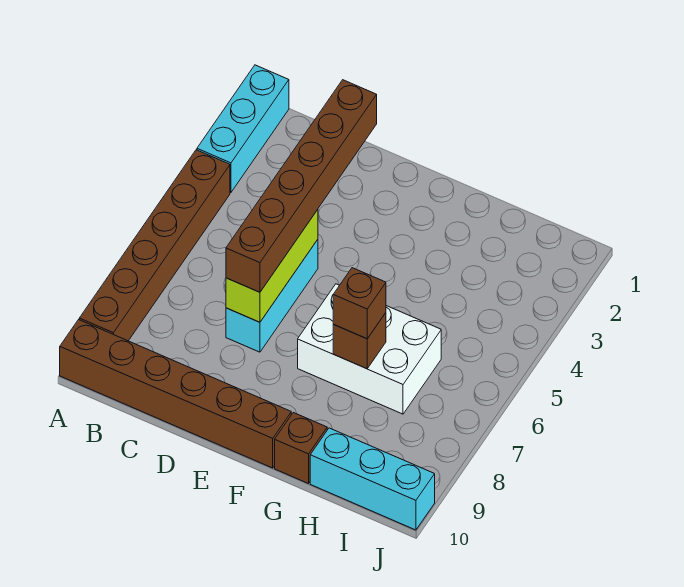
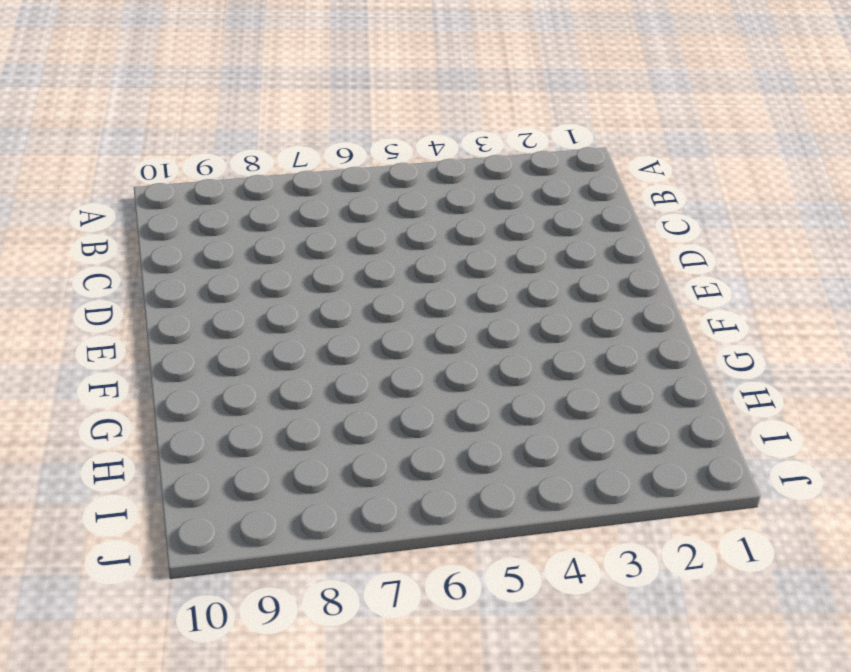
none -> cyan 1x3 brick [197,65,289,193]
none -> brown 1x6 brick [79,150,230,341]

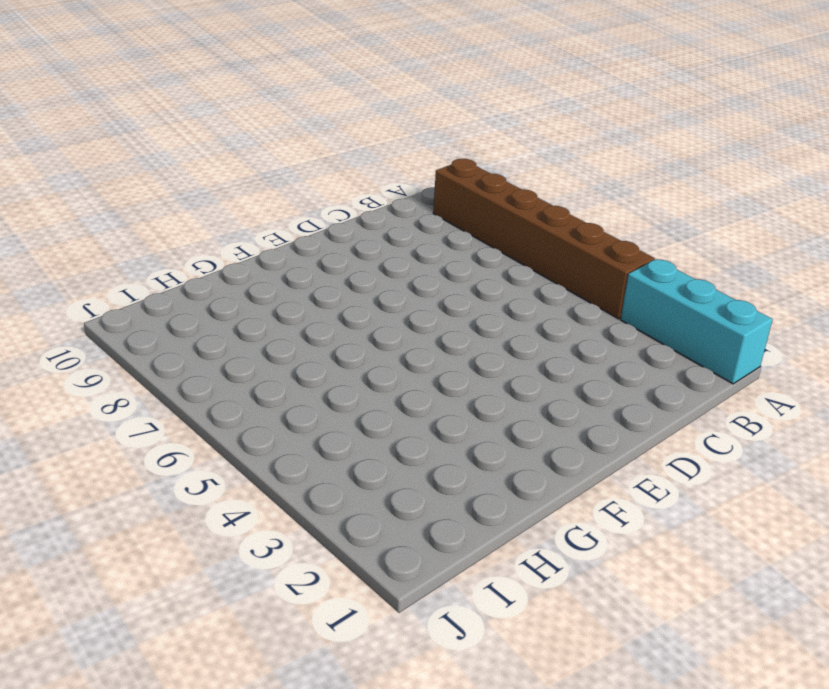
none -> brown 1x6 brick [60,320,291,468]
none -> cyan 1x3 brick [226,240,318,352]

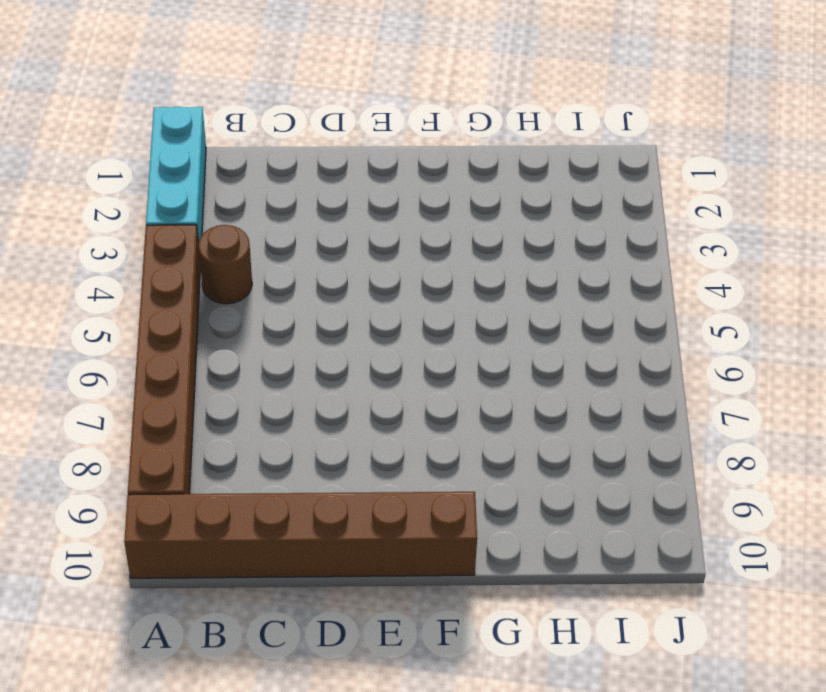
brown 1x1 round brick [198,225,252,304] -> none
none -> cyan 1x3 brick [226,240,318,352]
none -> white 2x3 brick [298,284,441,414]

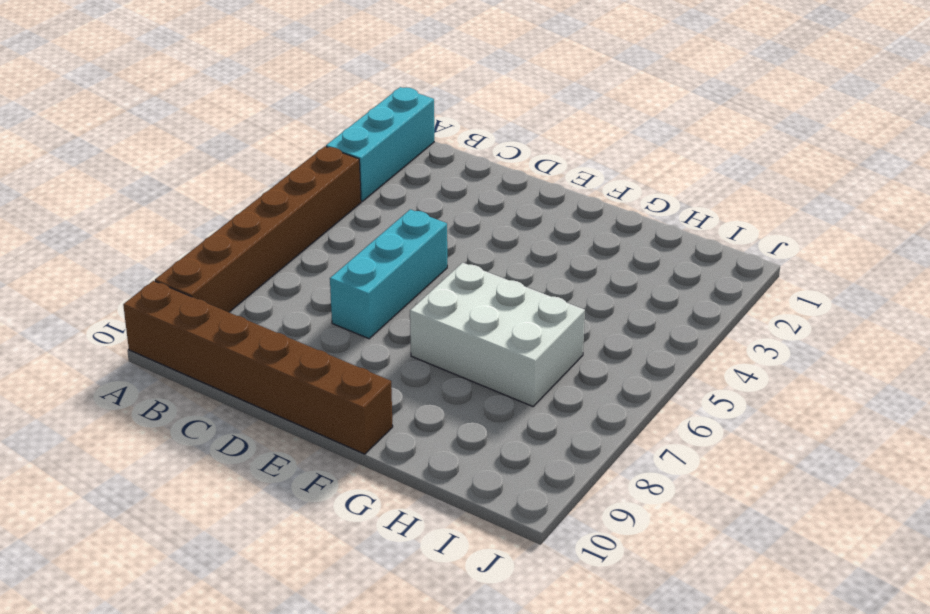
none -> brown 1x1 brick [275,413,327,484]
none -> cyan 1x3 brick [310,428,435,530]

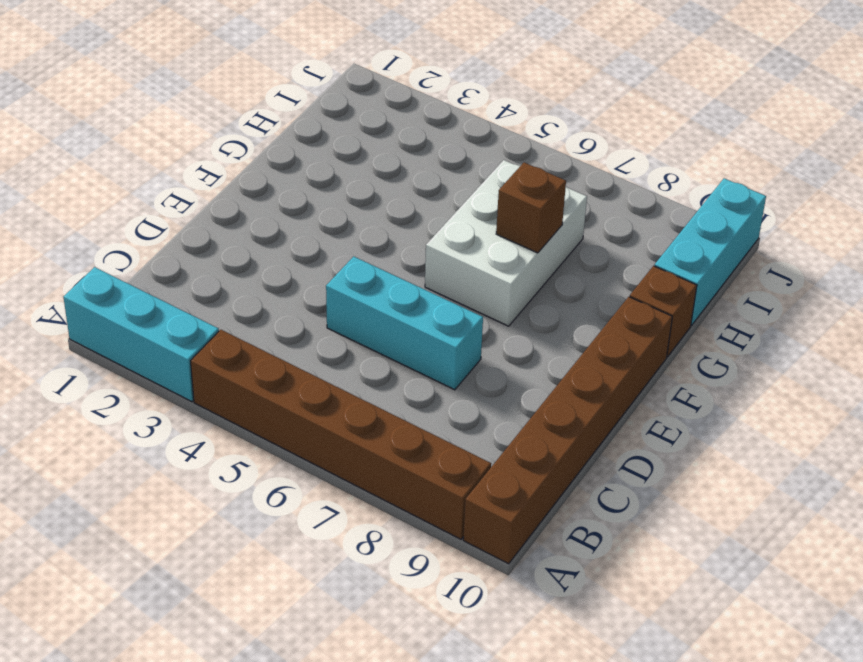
none -> lime 1x3 brick [226,210,318,322]
none -> brown 1x6 brick [226,80,377,292]

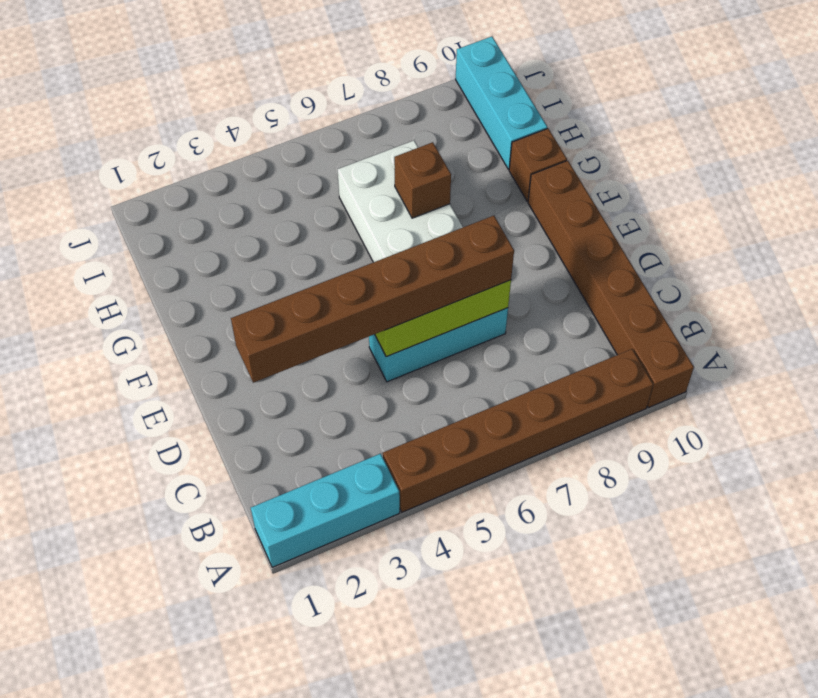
none -> brown 1x1 brick [333,268,386,339]

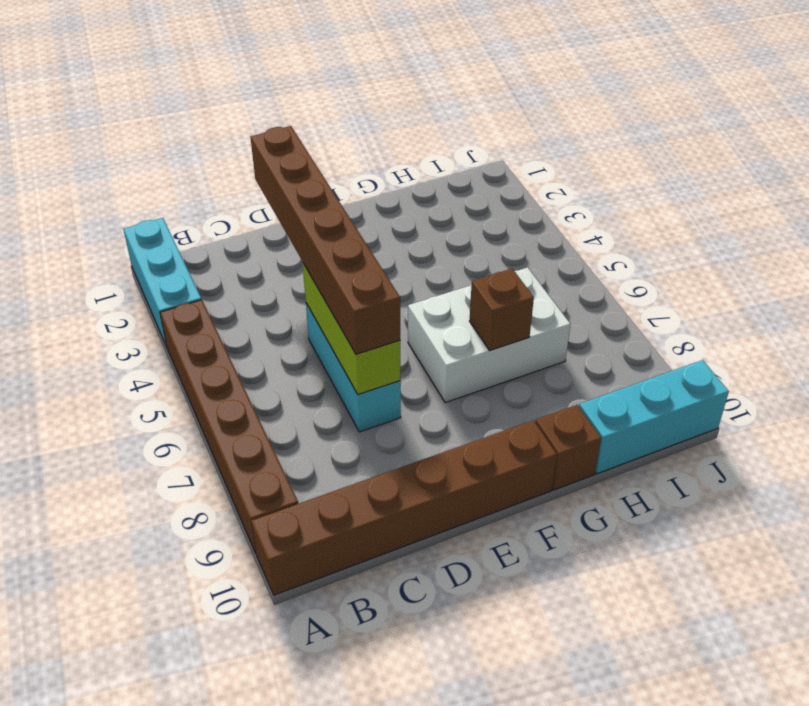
none -> brown 1x1 brick [333,268,386,339]

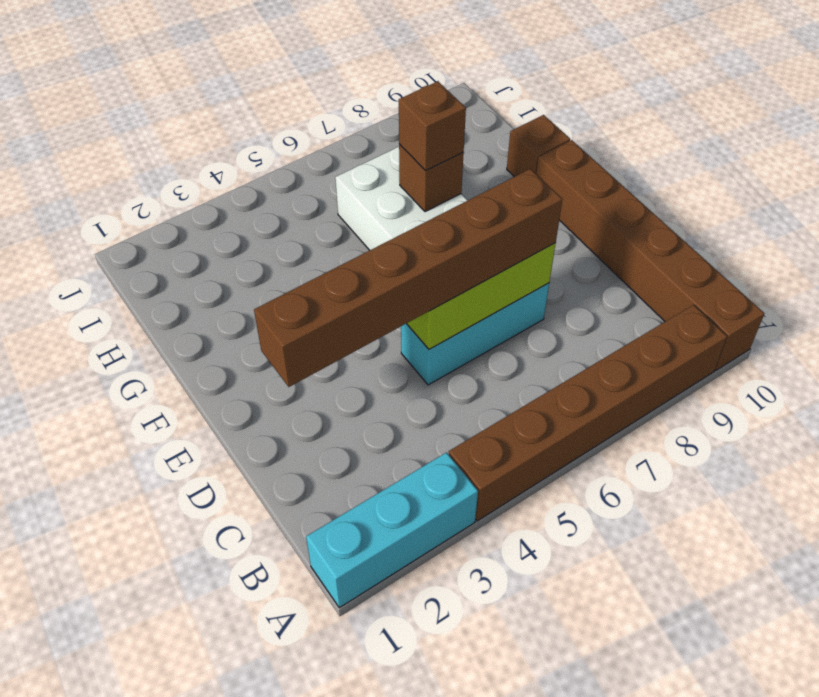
none -> cyan 1x3 brick [310,428,435,530]

